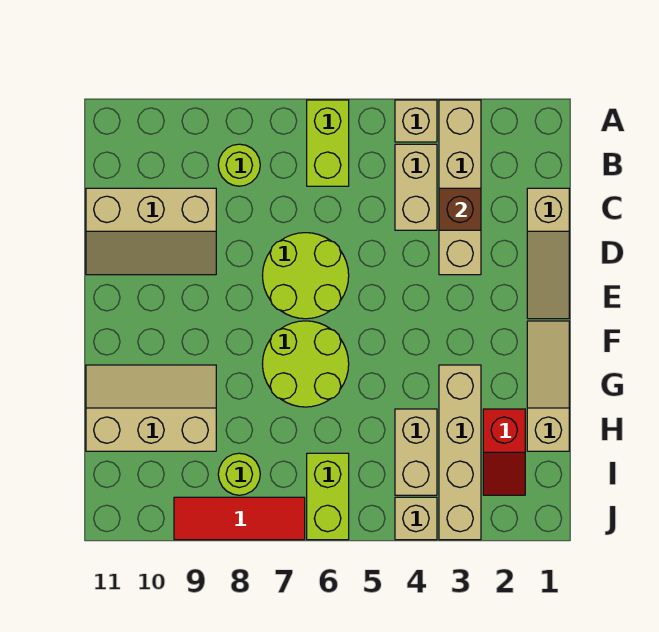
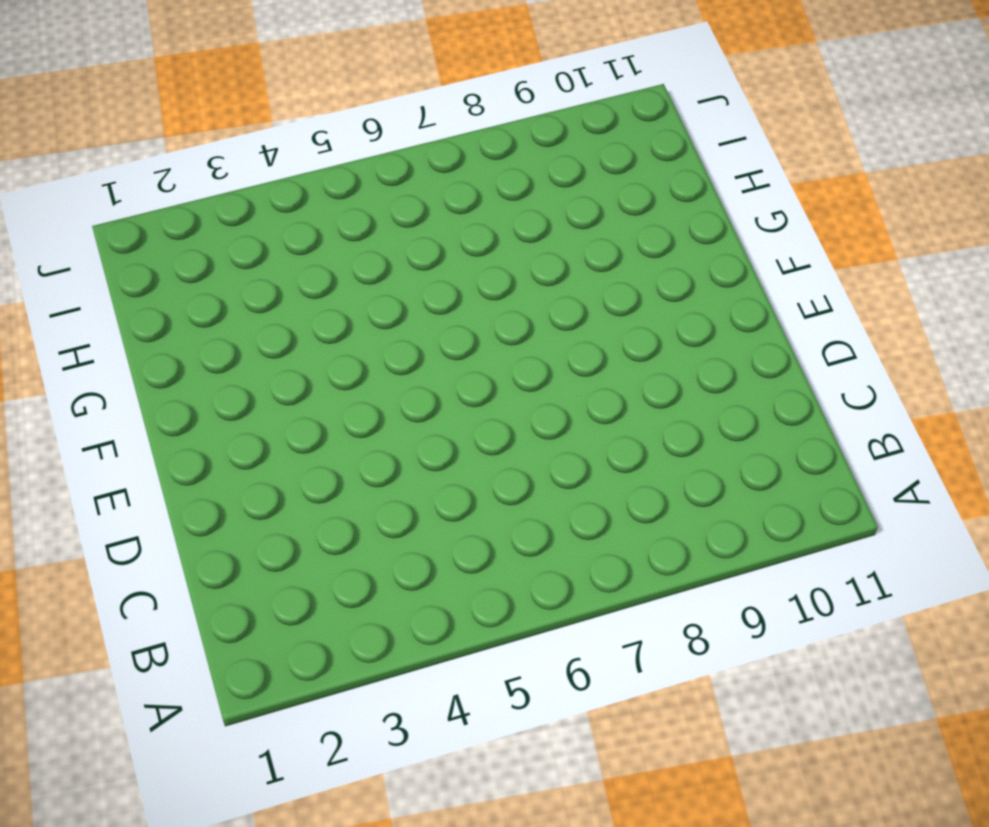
none -> tan 1x4 brick [439,100,481,275]
none -> tan 1x1 brick [395,100,437,142]
none -> lime 1x2 brick [307,100,349,186]

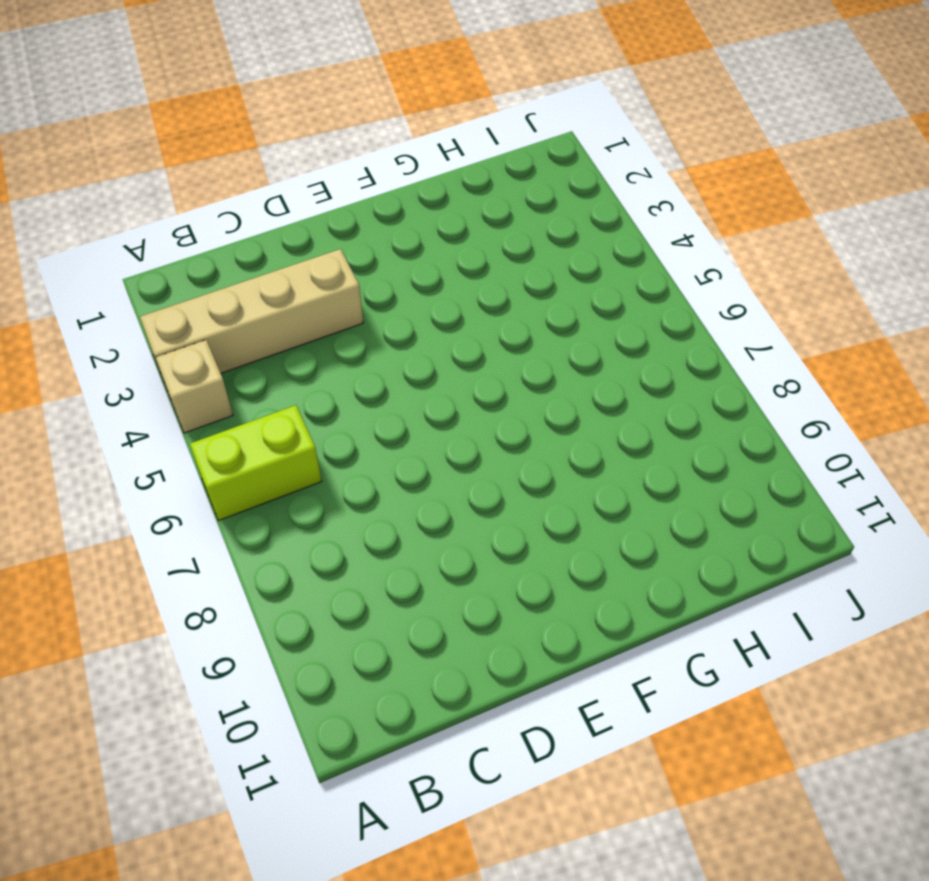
none -> tan 1x2 brick [395,144,437,230]
none -> lime 1x1 round brick [218,144,260,186]
none -> tan 1x3 slope [527,188,569,319]

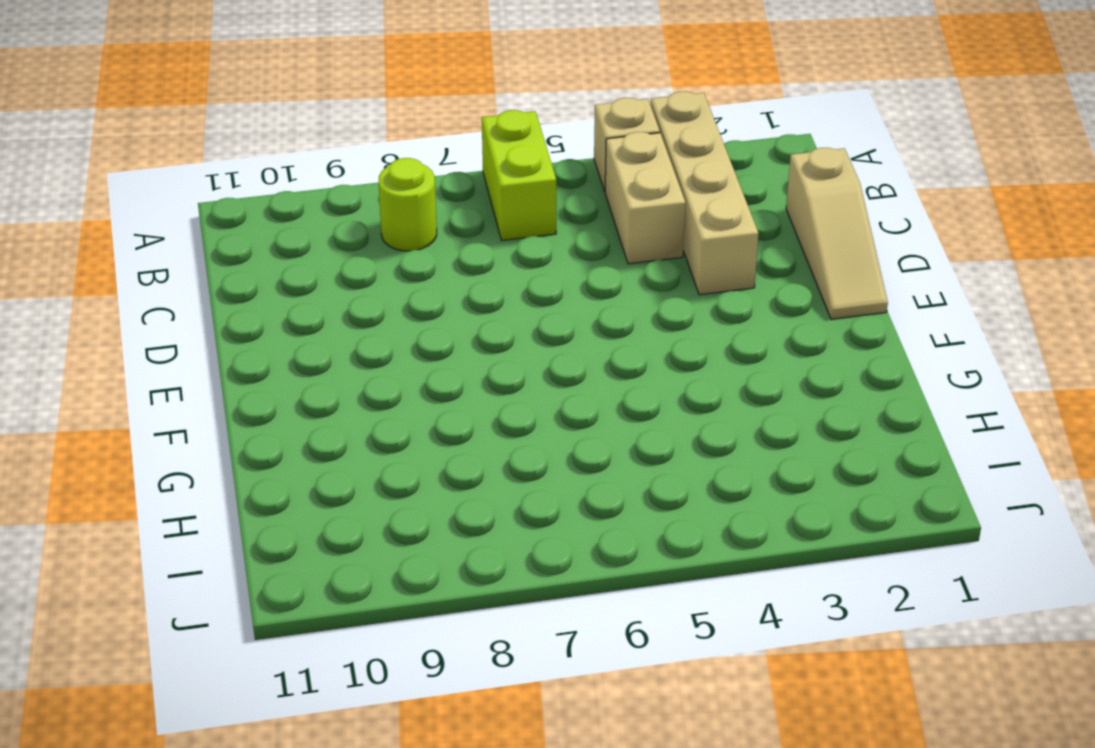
none -> tan 2x3 slope [86,188,216,275]
none -> lime 2x2 round brick [262,233,349,319]
none -> tan 1x3 slope [527,321,569,451]

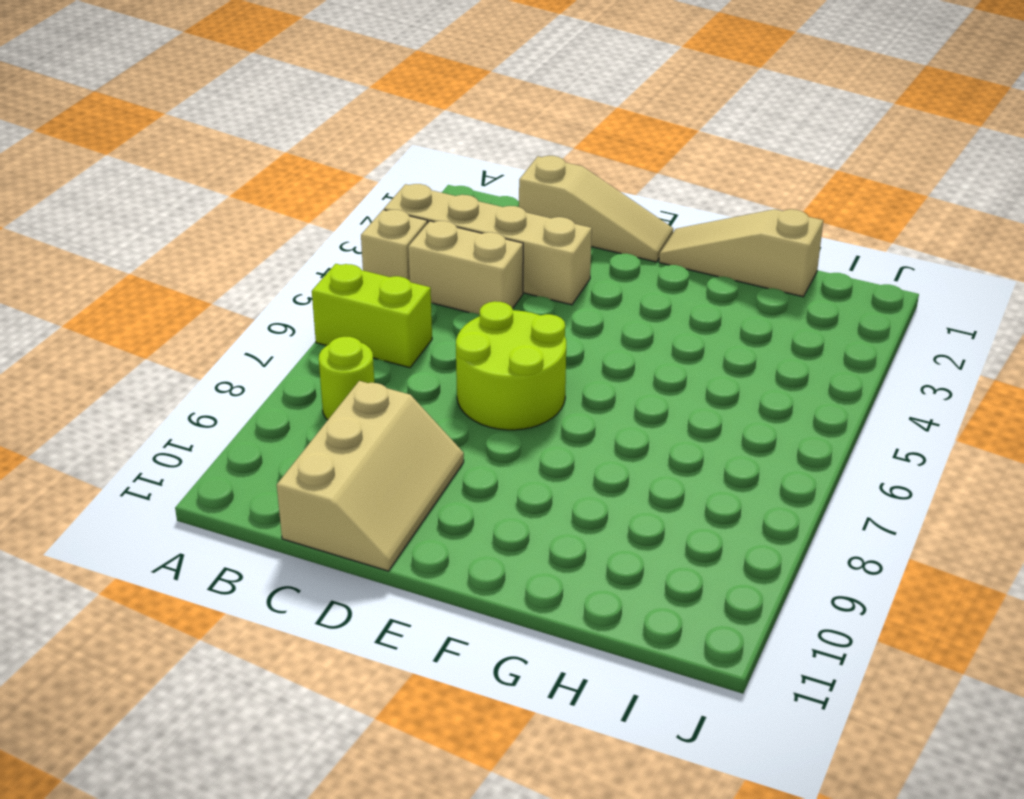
none -> lime 2x2 round brick [263,321,349,407]
none -> tan 1x4 brick [439,365,481,540]
none -> tan 2x3 slope [86,365,216,451]

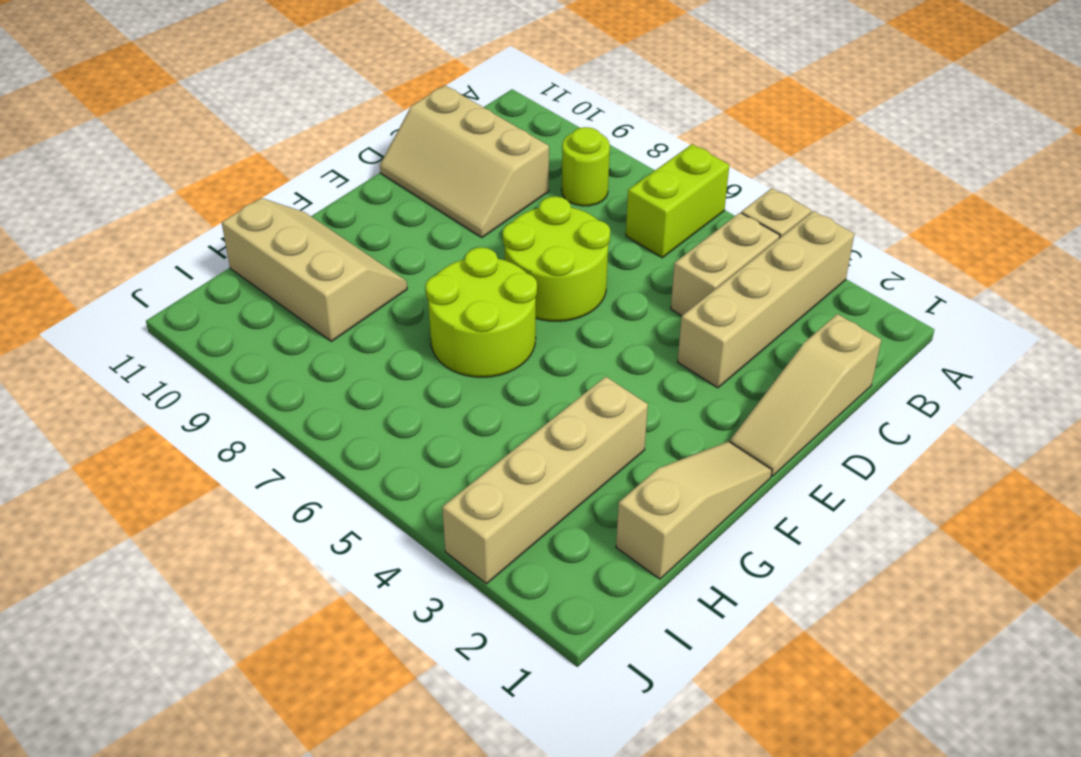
none -> red 1x2 slope [483,409,525,495]
none -> tan 1x2 brick [395,409,437,495]
none -> lime 1x2 brick [307,453,349,540]

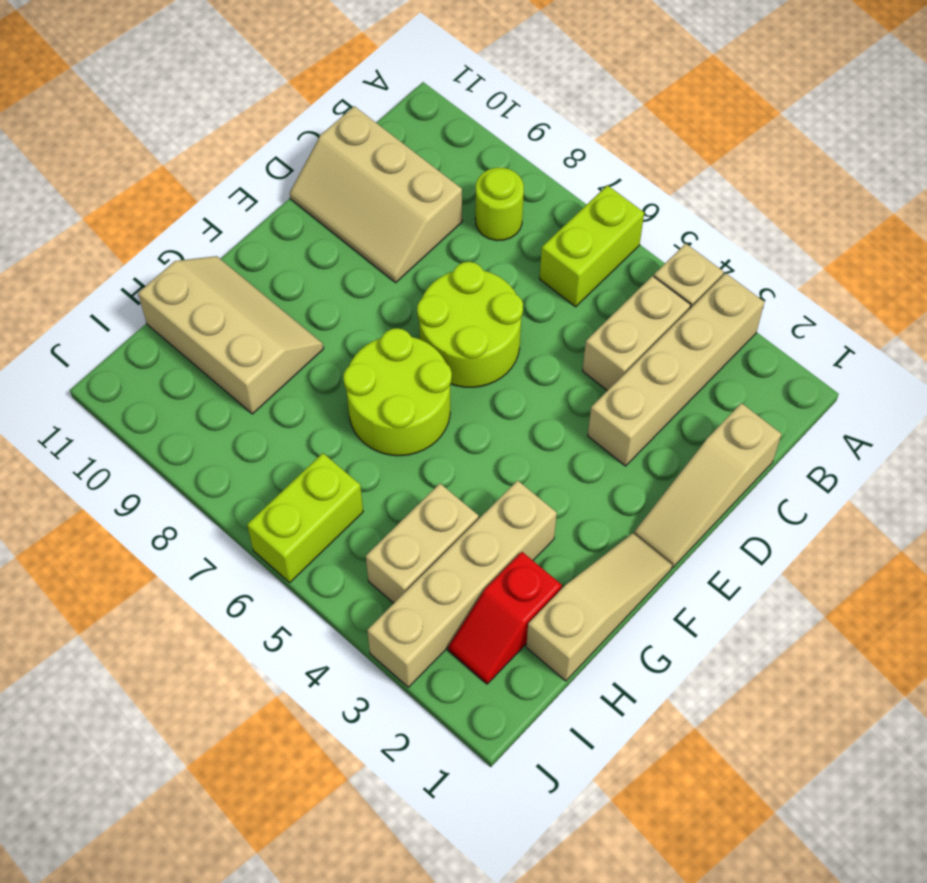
none -> lime 1x1 round brick [218,453,260,495]
none -> tan 1x1 brick [395,497,437,540]
none -> red 1x3 tile [174,497,305,540]

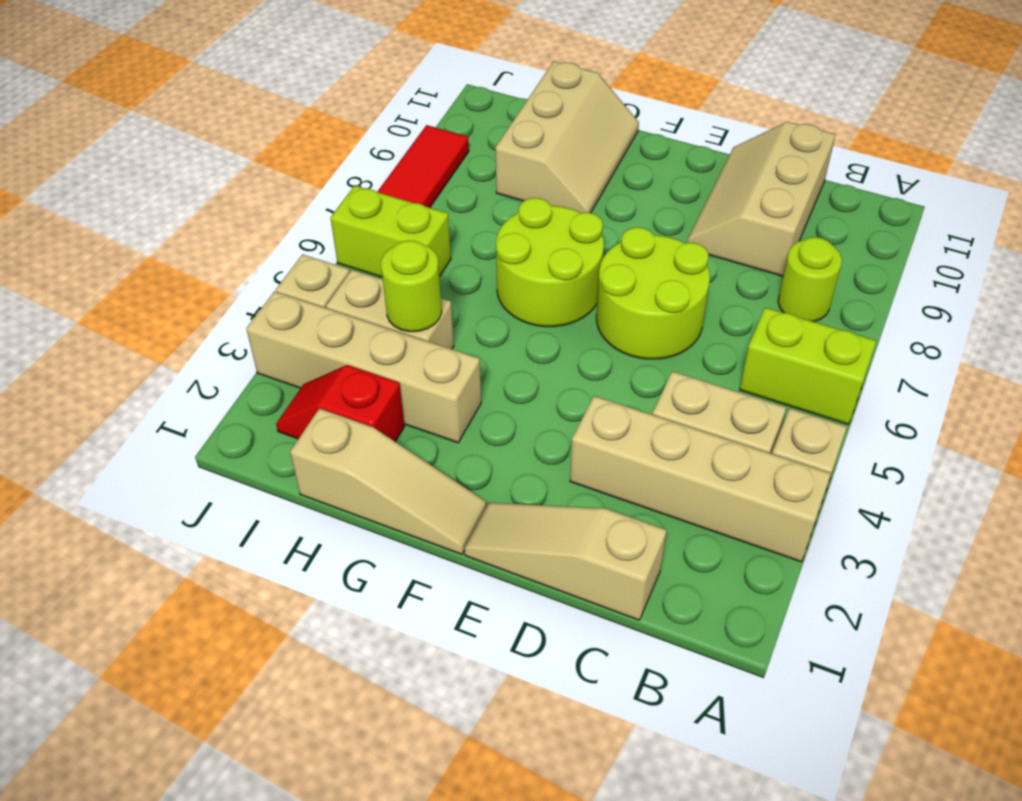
lime 1x1 round brick [381,240,442,332] -> lime 1x1 round brick moved to [218,453,260,495]
none -> brown 1x1 brick [439,188,481,230]

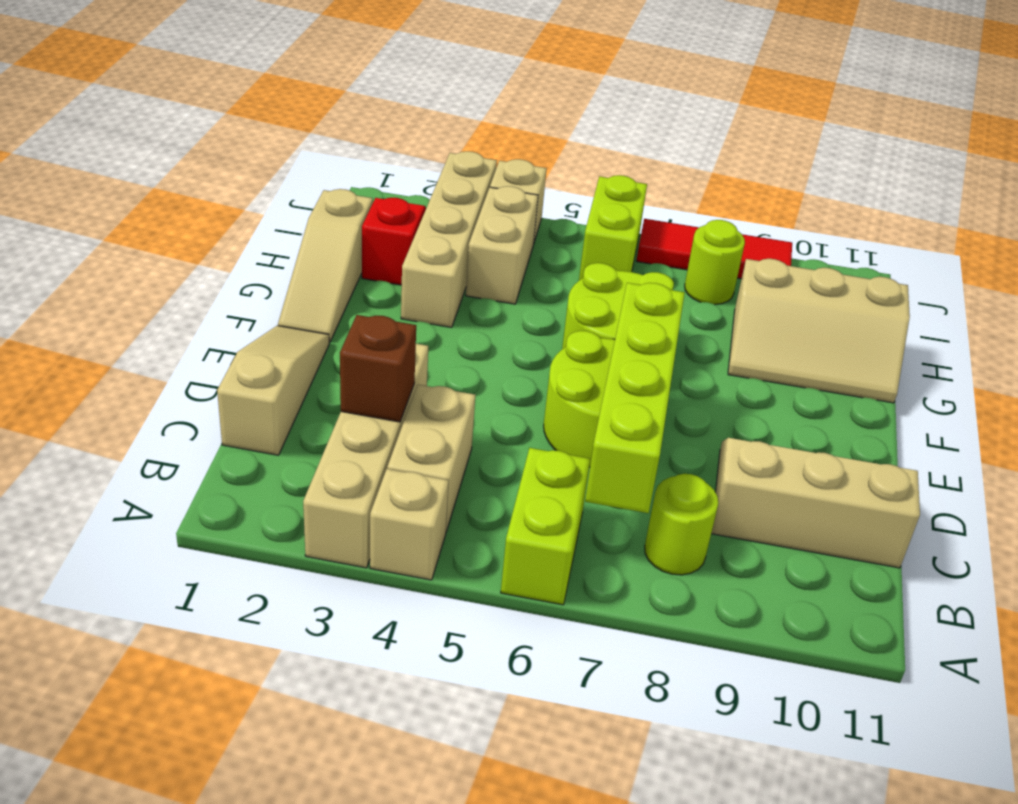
lime 1x4 brick [585,283,685,513] -> none

